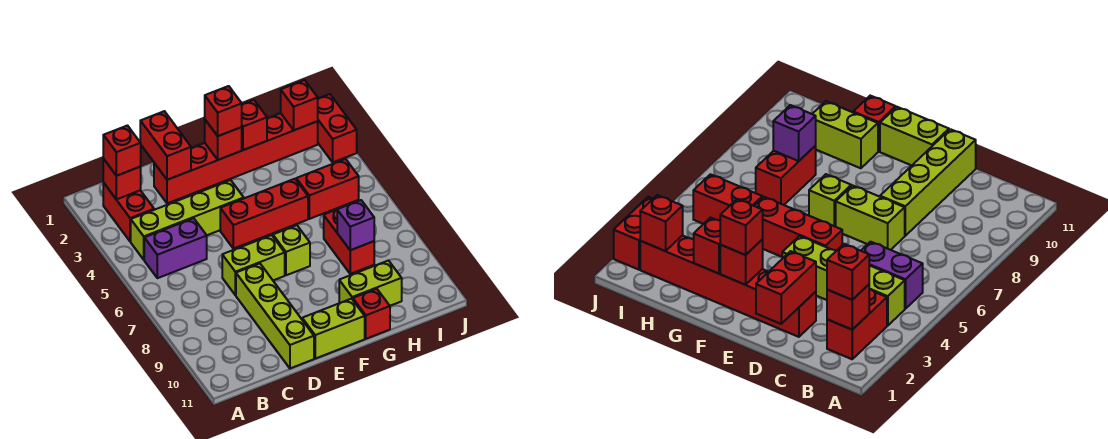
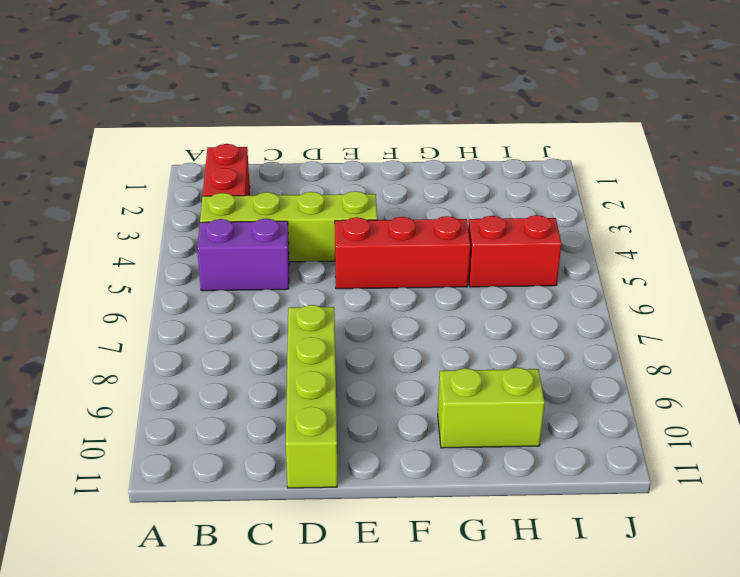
none -> red 1x6 brick [154,113,318,203]
none -> lime 1x2 brick [222,235,285,295]
none -> lime 1x2 brick [302,299,365,359]

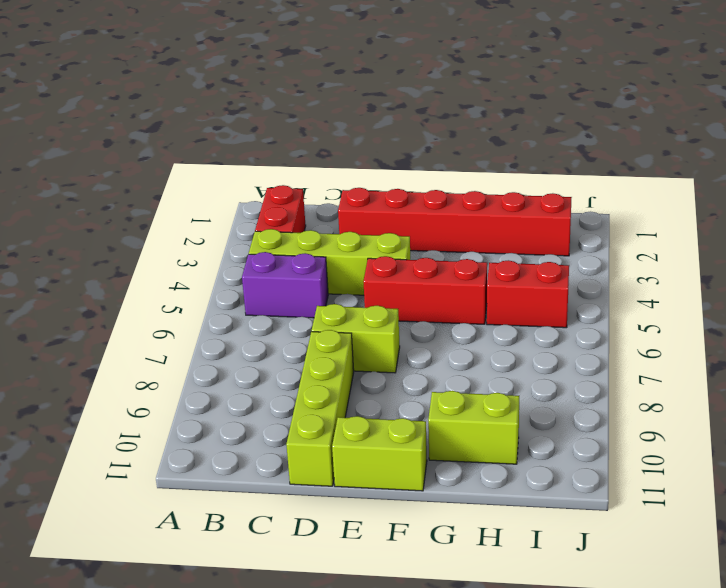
none -> lime 1x1 brick [273,225,310,275]
none -> red 1x1 brick [353,289,390,339]
none -> red 1x2 brick [324,210,374,274]

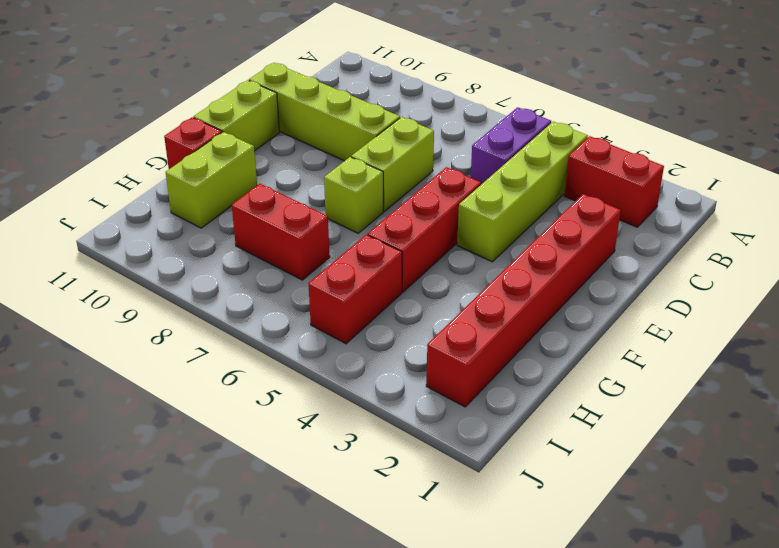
none -> red 1x2 brick [318,94,357,162]
none -> red 1x1 brick [103,159,141,200]
none -> red 1x2 brick [140,111,191,180]

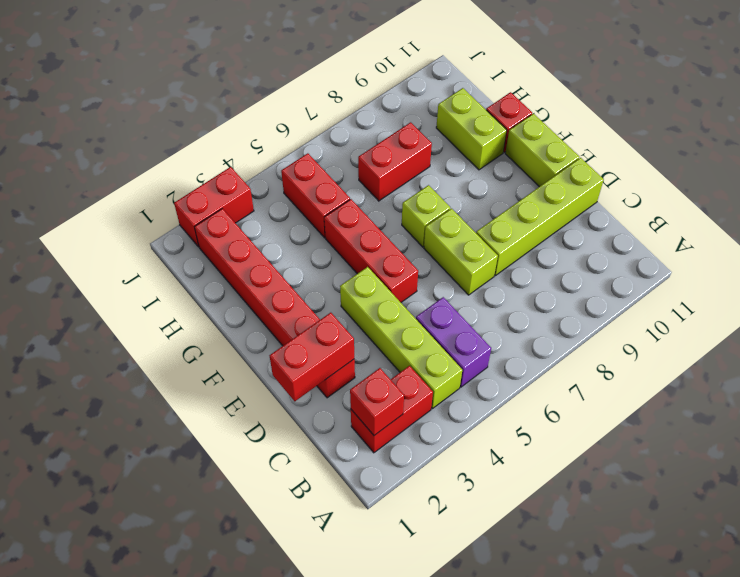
none -> red 1x1 brick [205,120,242,160]
none -> red 1x1 brick [242,100,267,150]
none -> purple 1x1 brick [337,200,374,250]

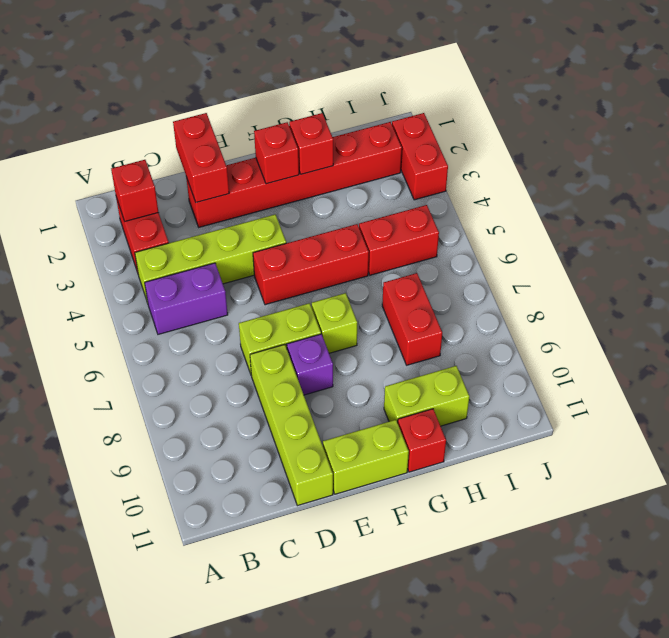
purple 1x1 brick [287,334,333,395] -> purple 1x1 brick moved to [337,200,374,250]
none -> red 1x1 brick [281,80,318,130]
none -> red 1x1 brick [103,126,141,176]
none -> red 1x1 brick [205,86,242,136]

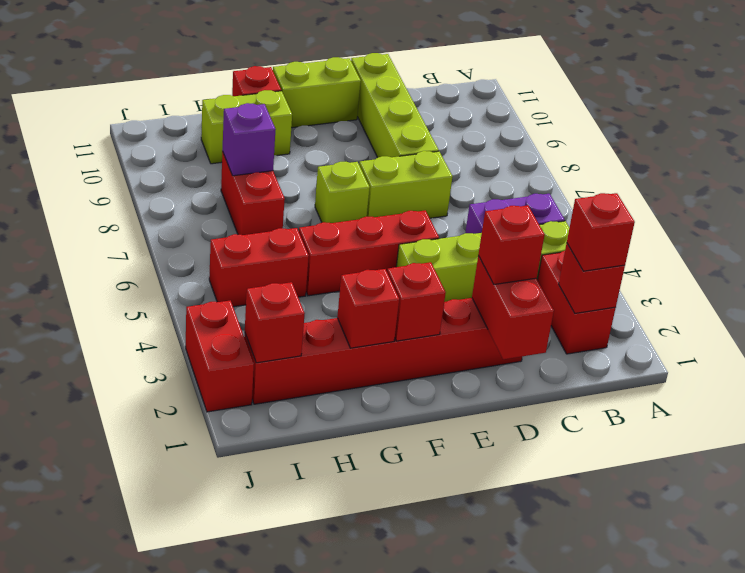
red 1x1 brick [478,205,544,284] -> red 1x1 brick moved to [205,86,242,136]

